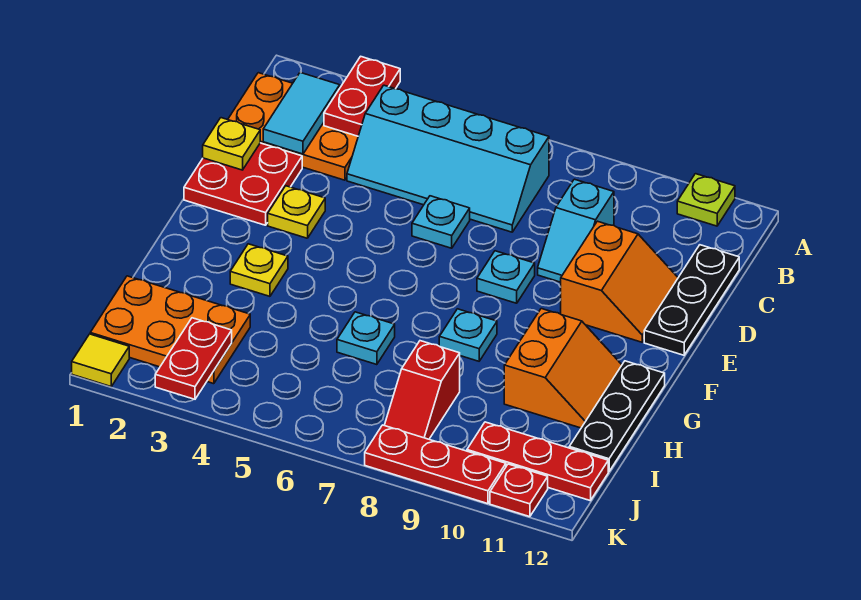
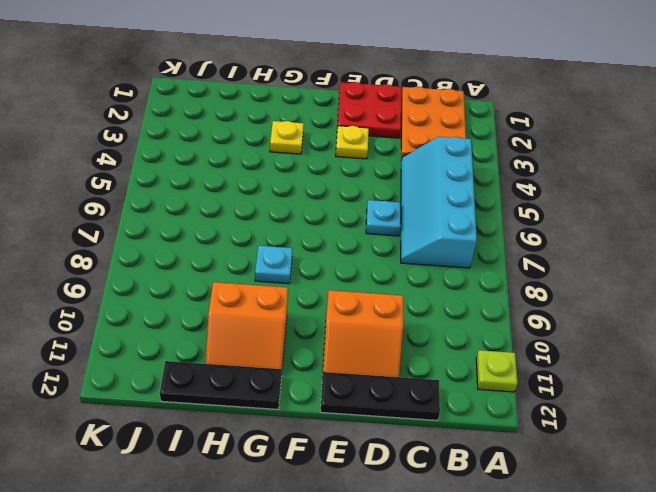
none -> cyan 1x2 slope [538,179,614,282]
none -> cyan 1x1 plate [477,251,535,303]
none -> cyan 1x1 plate [337,312,395,365]

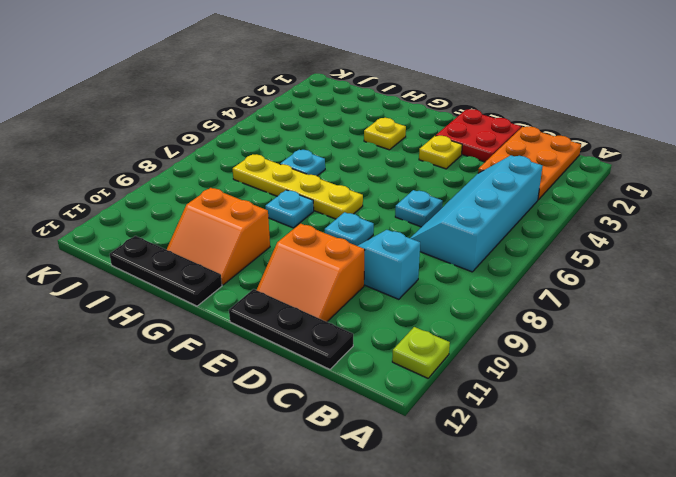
yellow 1x4 plate [233,154,363,219] -> none
none -> orange 2x3 plate [90,276,250,384]
none -> red 1x2 slope [384,341,460,439]
none -> red 1x3 plate [467,422,608,501]

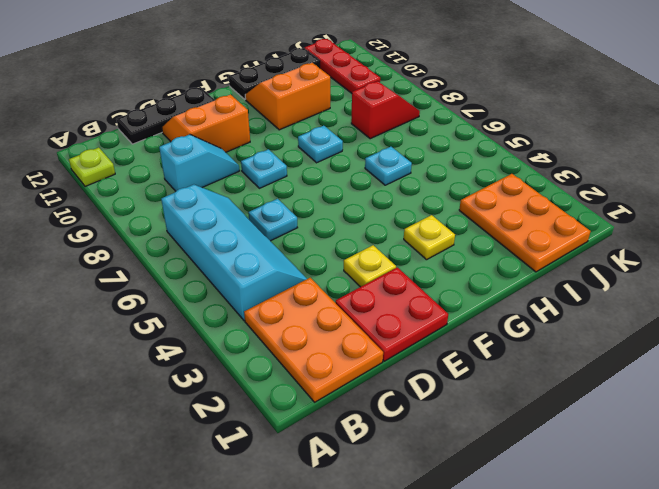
none -> yellow 1x1 tile [72,334,129,386]
none -> red 1x3 plate [365,425,506,504]
none -> red 1x1 plate [490,464,548,517]

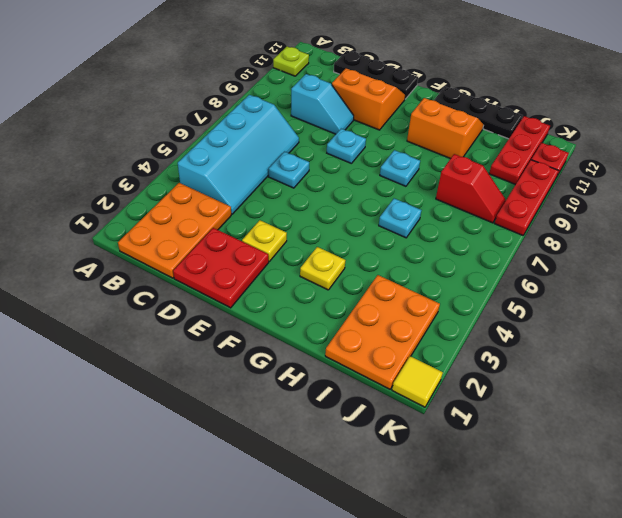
none -> red 1x2 plate [324,56,400,136]
none -> cyan 1x2 tile [263,72,340,154]
none -> yellow 1x1 plate [203,118,260,170]

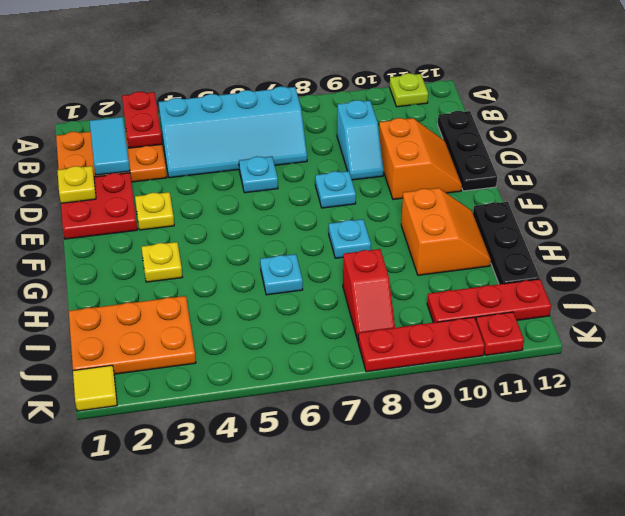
none -> red 1x2 plate [155,318,232,399]

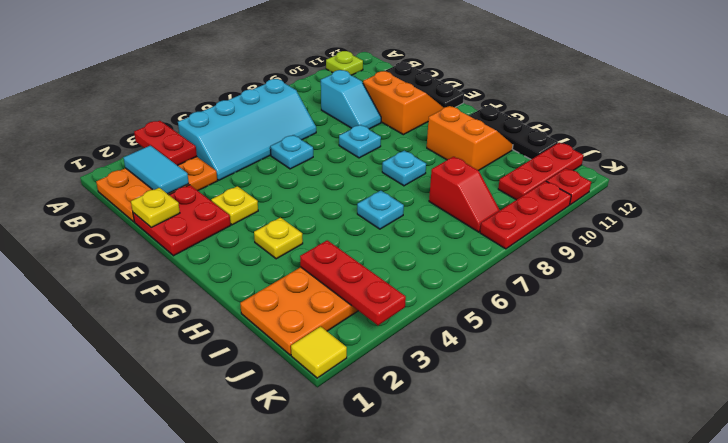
red 1x3 plate [300,240,406,325] -> red 1x2 plate [155,318,232,399]

